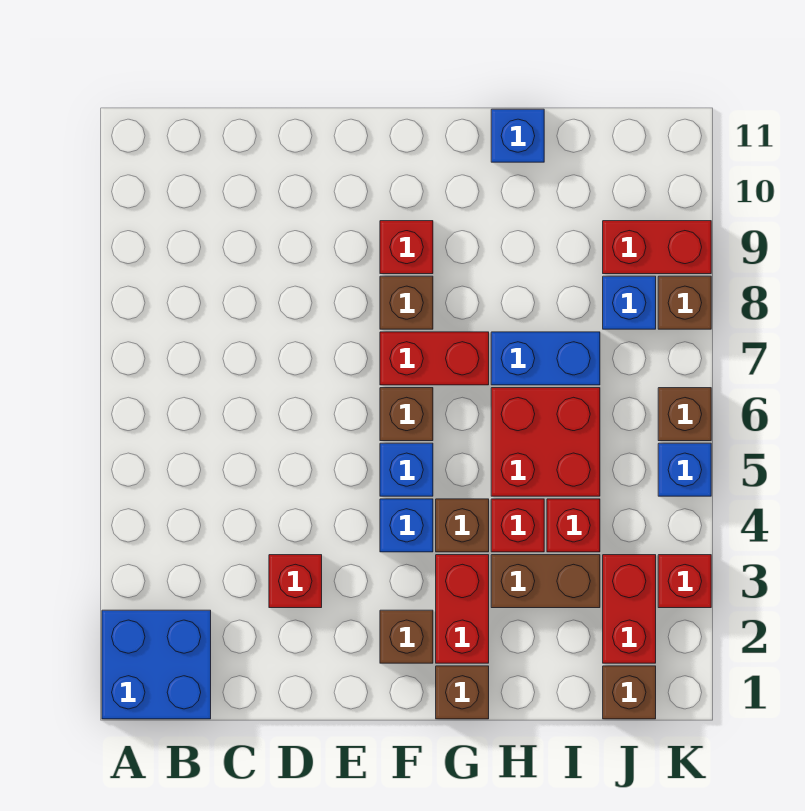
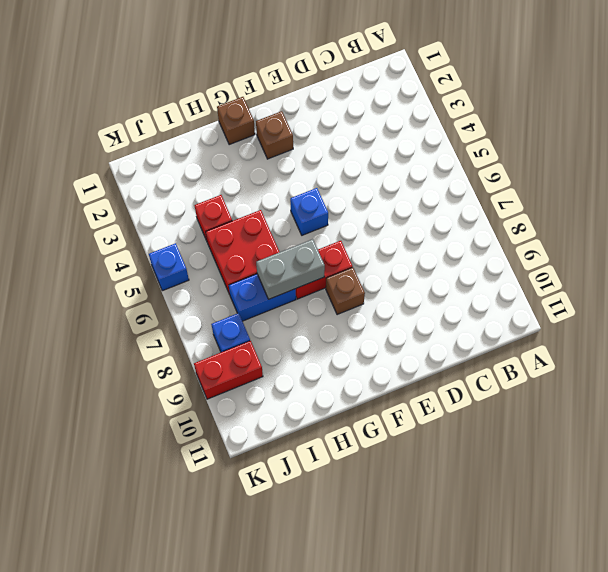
grey 1x2 brick [256,239,325,299] -> none
none -> blue 2x2 brick [102,610,211,719]
none -> red 1x1 brick [269,555,322,608]
none -> blue 1x1 brick [380,499,433,552]

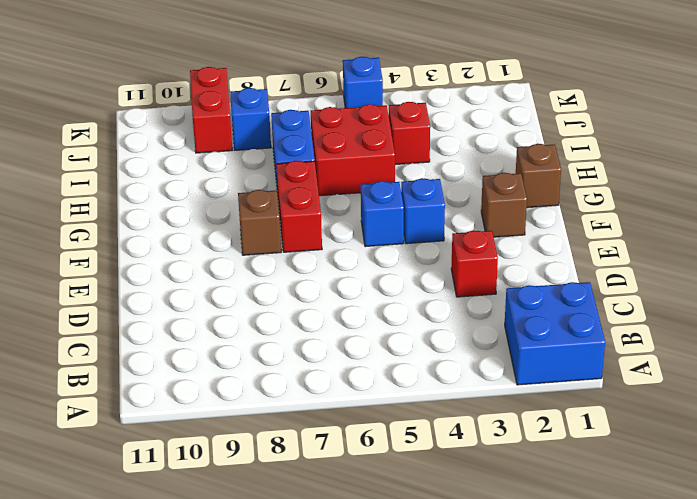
none -> brown 1x1 brick [380,388,433,441]
none -> red 1x1 brick [380,221,433,274]
none -> red 1x2 brick [436,555,489,663]

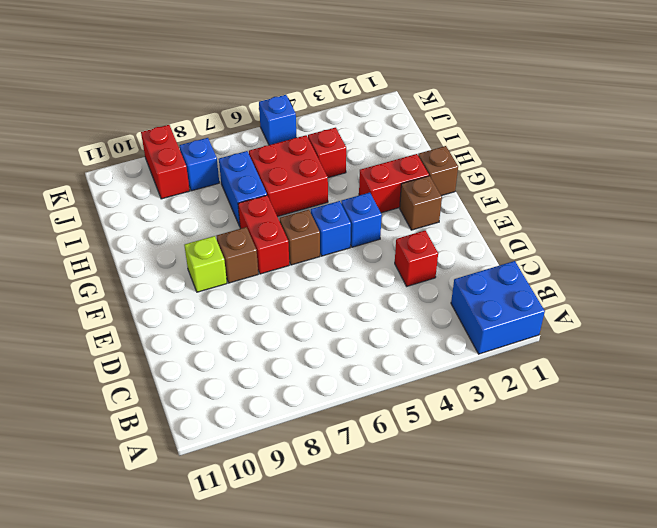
lime 1x1 brick [184,236,227,292] -> red 1x1 brick [380,221,433,274]
none -> brown 1x1 brick [436,499,489,552]
none -> brown 1x2 brick [491,555,600,608]
none -> red 1x1 brick [491,499,544,552]

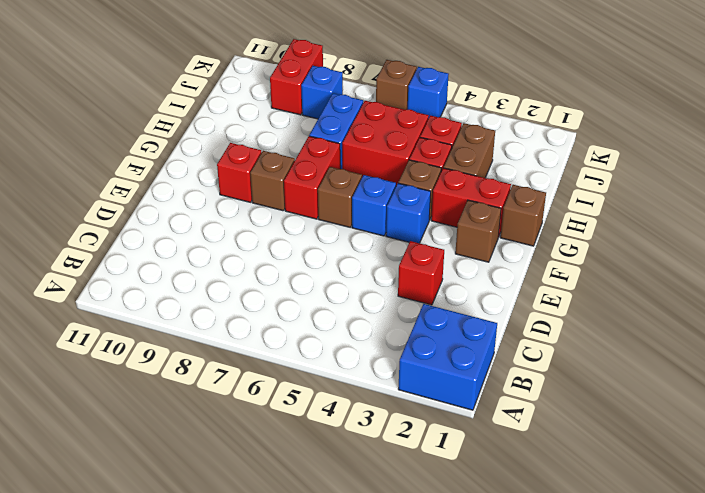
none -> blue 1x1 brick [491,109,544,162]
none -> brown 1x1 brick [603,666,656,719]
none -> red 1x2 brick [603,555,656,663]

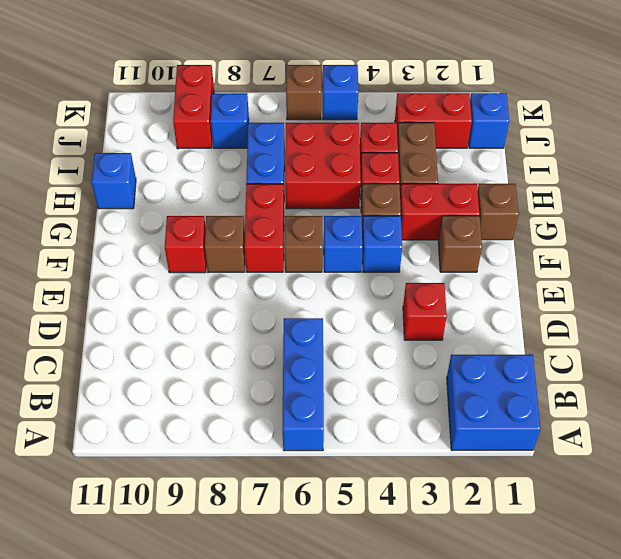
blue 1x3 brick [282,318,324,451] -> none
blue 1x1 brick [468,93,509,148] -> brown 1x1 brick [603,666,656,719]
none -> red 1x1 brick [658,555,711,608]
none -> brown 1x1 brick [658,276,711,329]

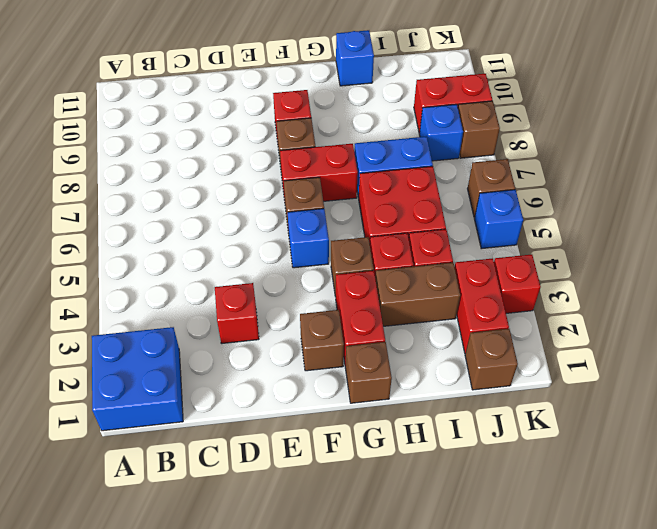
none -> blue 1x1 brick [380,499,433,552]

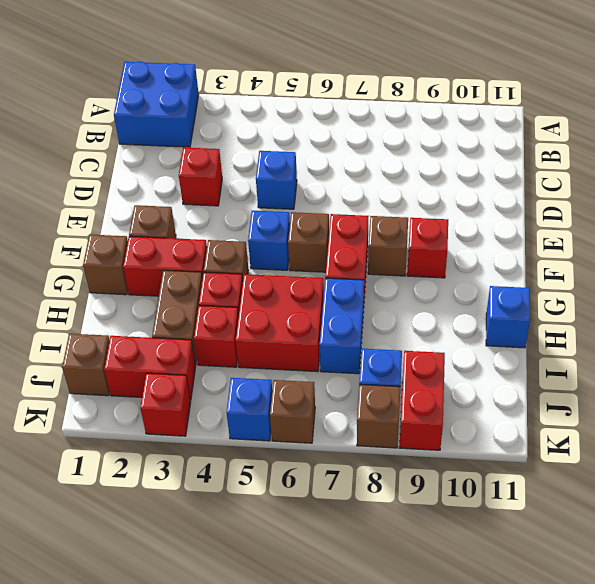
blue 1x1 brick [256,151,297,209] -> blue 1x1 brick moved to [380,499,433,552]

